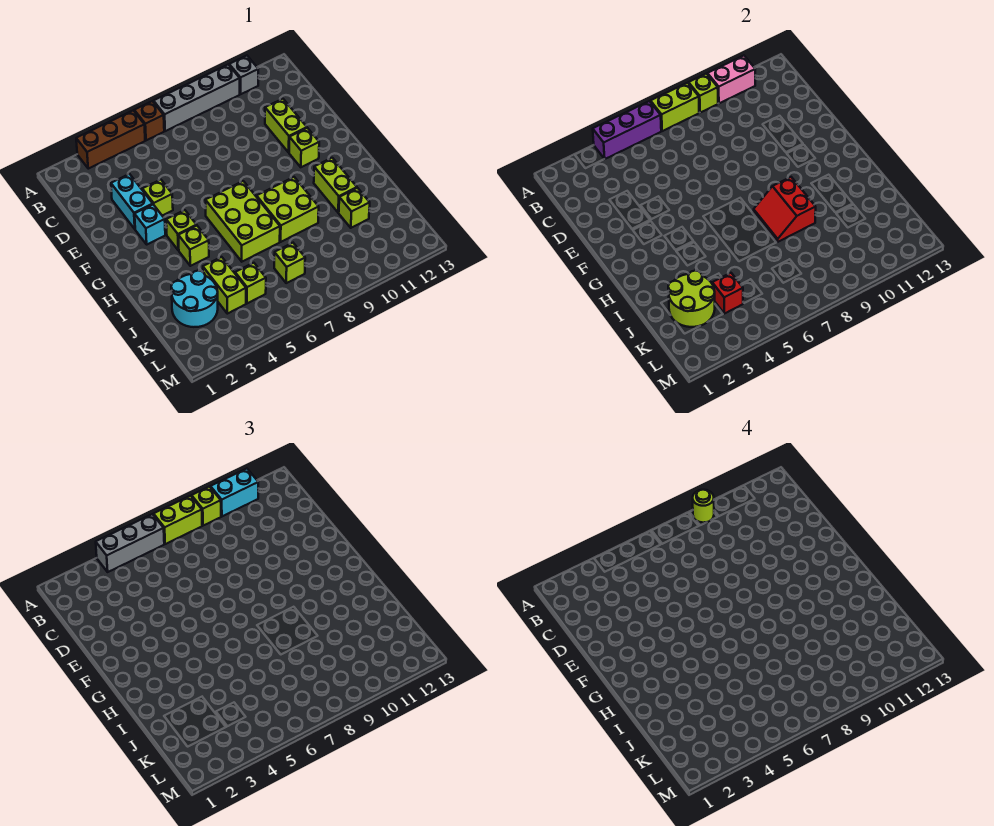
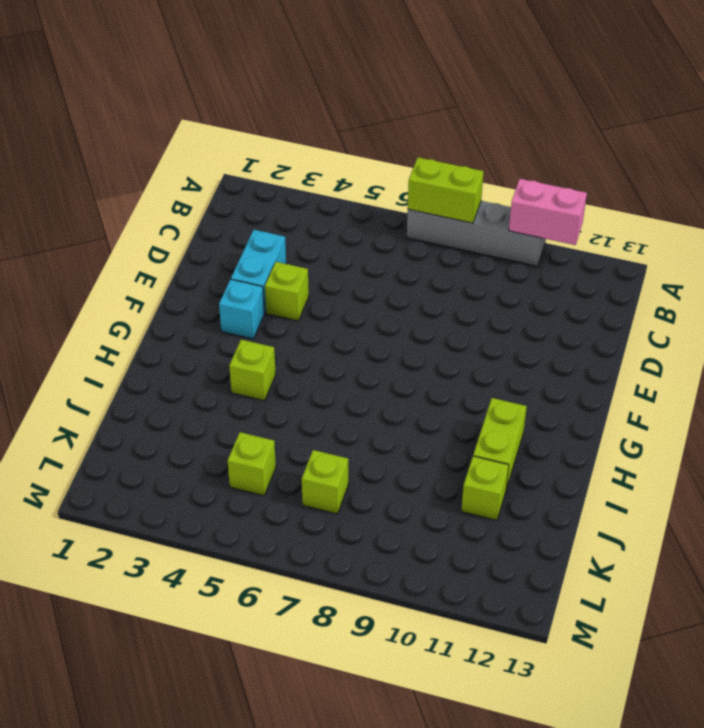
none -> brown 1x3 brick [76,111,145,169]
none -> brown 1x1 brick [134,101,164,140]
none -> grey 1x1 brick [229,56,258,94]
none -> lime 1x2 brick [265,99,307,152]

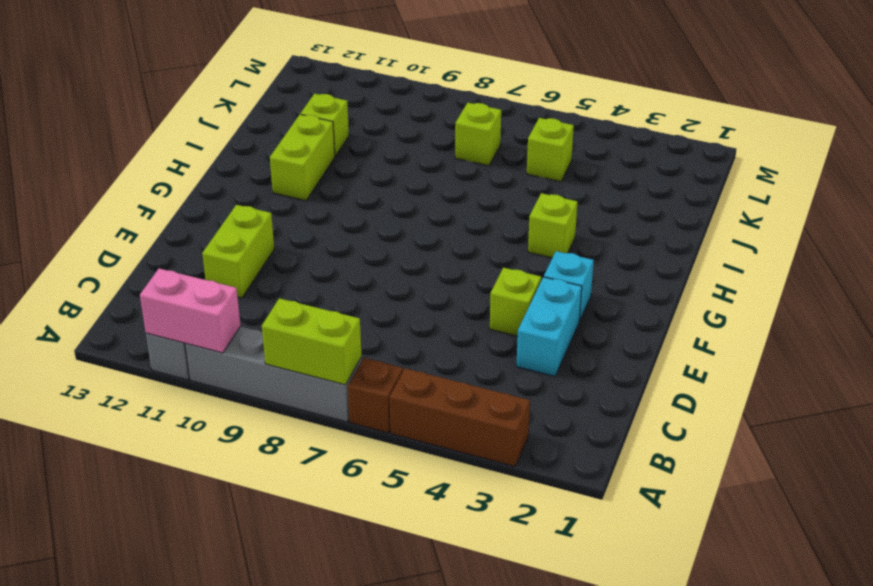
none -> lime 1x1 brick [289,128,319,167]
none -> lime 1x1 brick [166,210,197,250]
none -> lime 2x3 brick [206,181,280,262]
none -> lime 2x2 brick [257,177,319,242]

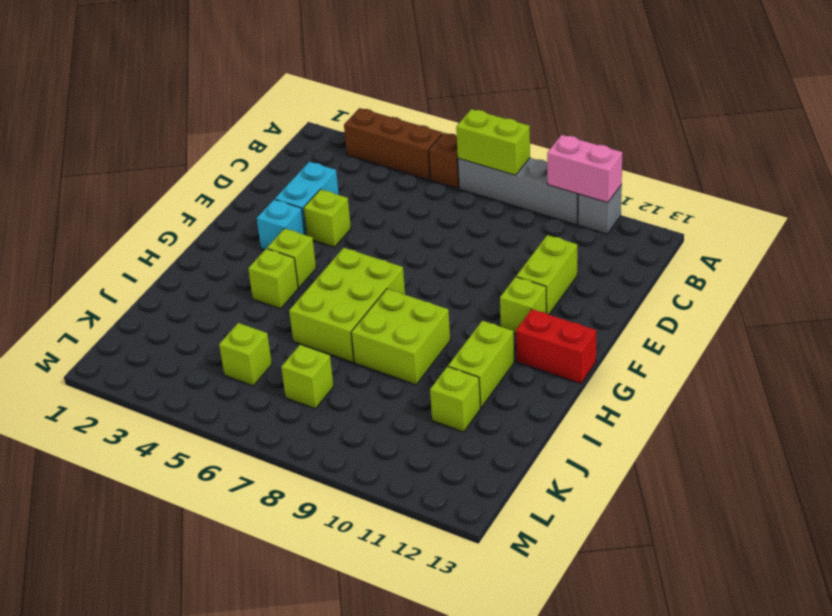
red 1x2 brick [516,309,596,384] -> none
none -> cyan 2x2 round brick [171,271,218,327]
none -> lime 1x2 brick [203,257,246,314]
none -> purple 1x3 brick [593,101,661,159]
none -> lime 1x1 brick [689,74,718,113]

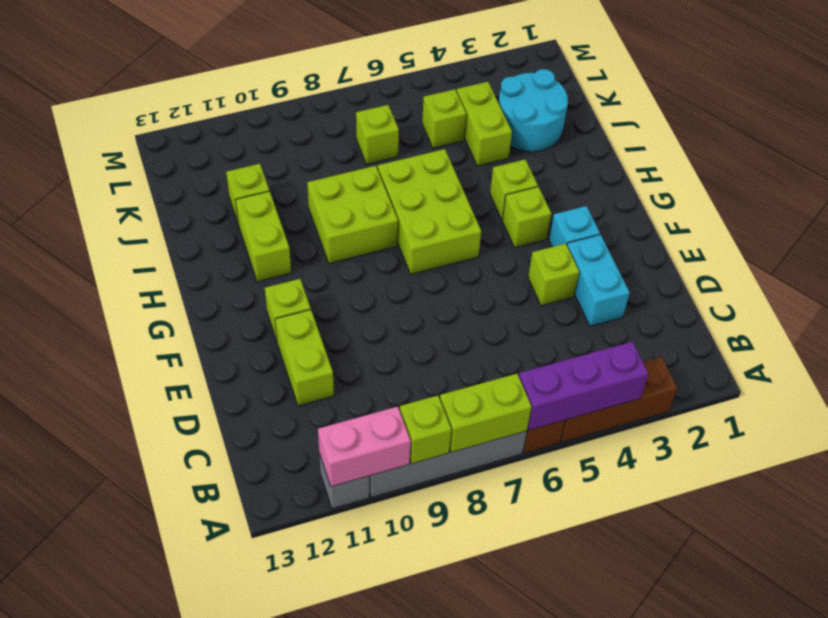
none -> red 2x2 slope [754,177,816,242]
none -> lime 2x2 round brick [668,271,715,327]
none -> red 1x1 brick [712,273,743,314]
none -> grey 1x3 brick [96,514,164,572]

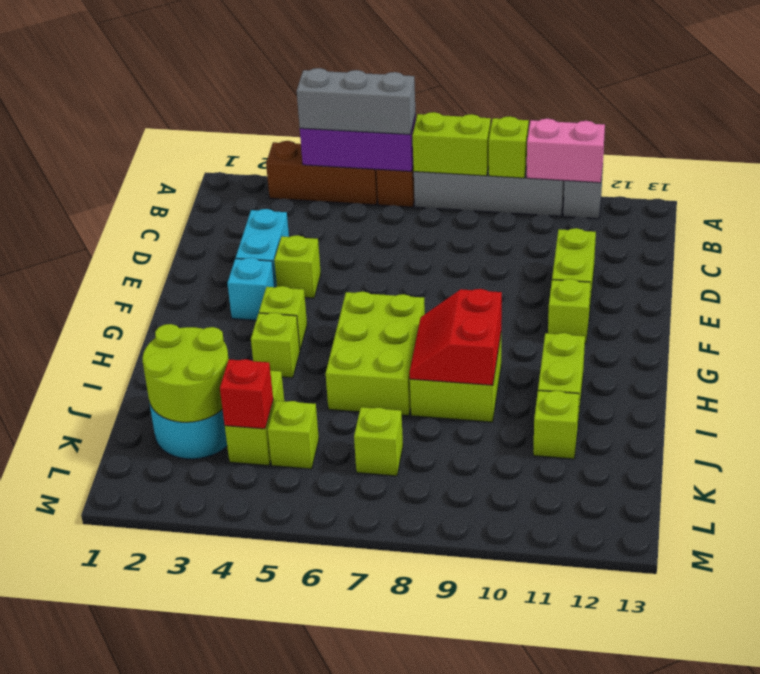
none -> lime 1x2 brick [154,496,202,544]
none -> lime 1x1 brick [192,487,221,526]
none -> cyan 1x2 brick [210,469,258,516]
none -> lime 1x1 round brick [693,490,714,523]

